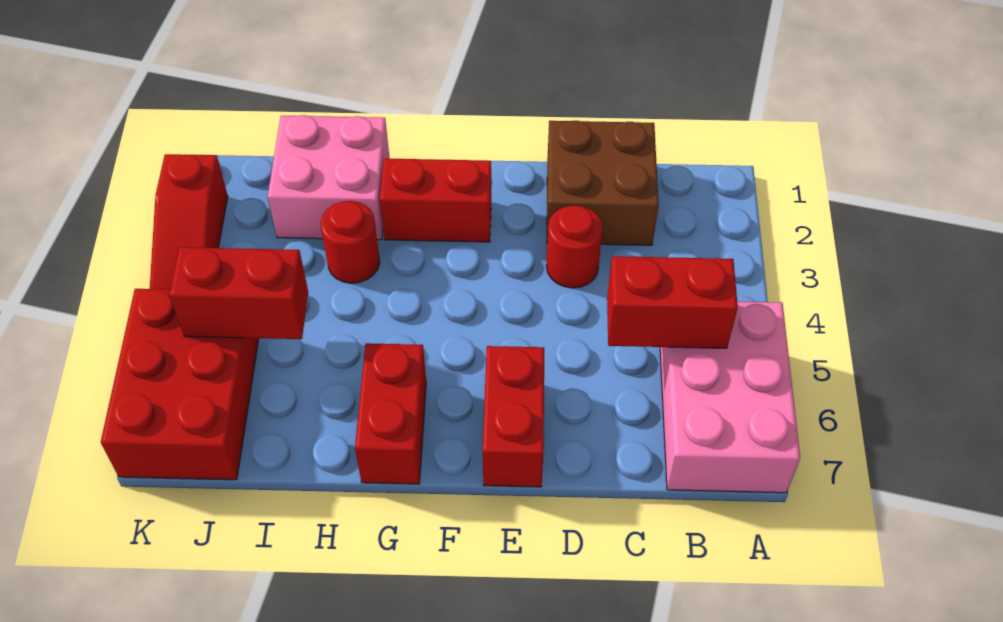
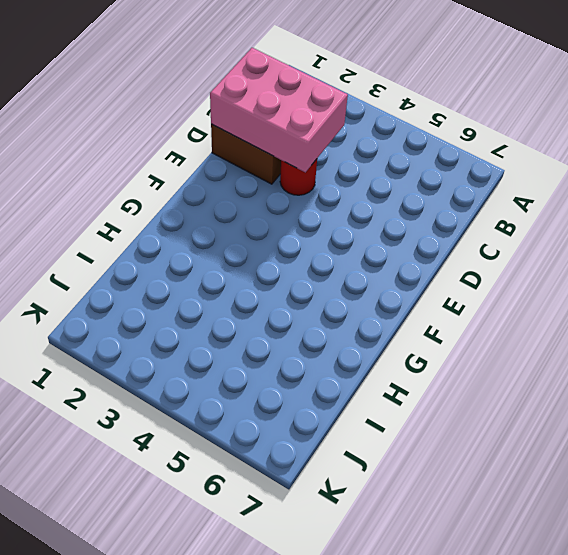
pink 2x3 brick [210,48,348,172] -> pink 2x3 brick moved to [660,302,800,493]
none -> red 1x2 brick [483,346,544,487]
none -> red 1x2 brick [380,159,491,242]
none -> red 1x2 brick [355,343,426,484]

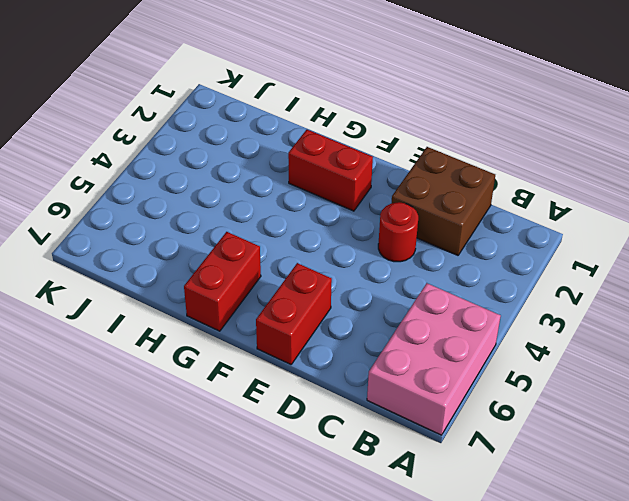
none -> pink 2x2 brick [268,115,390,240]
none -> red 1x1 round brick [321,201,380,283]
none -> red 2x3 brick [101,289,259,480]

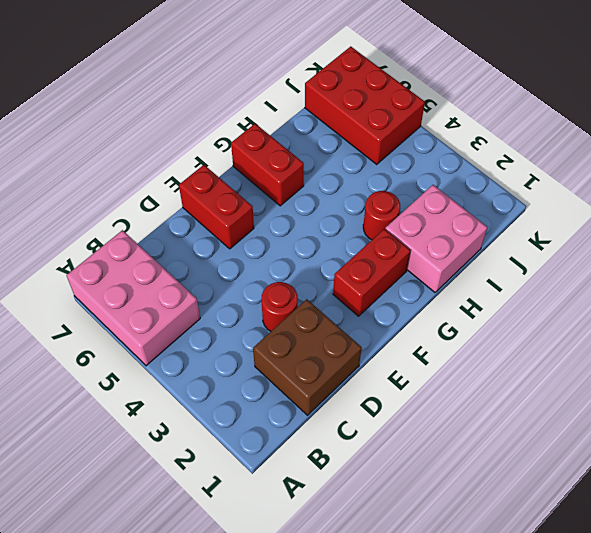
none -> red 1x3 slope [150,154,228,289]
none -> red 1x2 brick [607,256,738,348]
none -> red 1x2 brick [170,247,308,339]

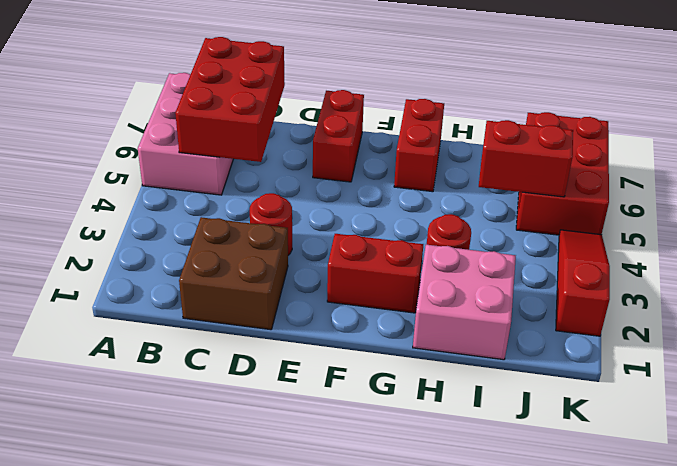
red 2x3 brick [175,37,285,162] -> red 1x2 brick [607,256,738,348]

